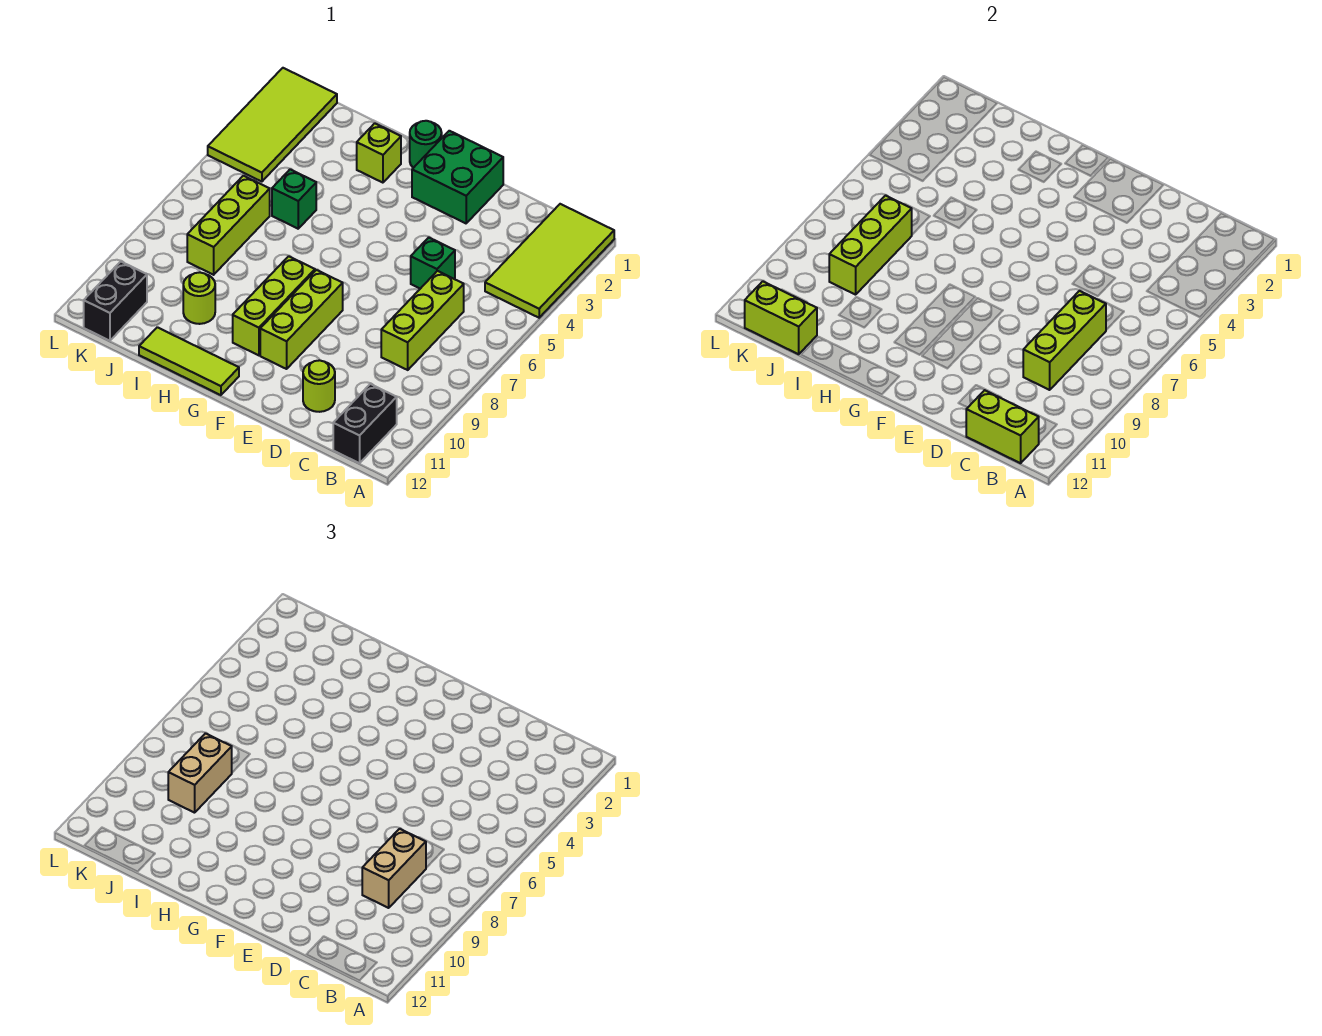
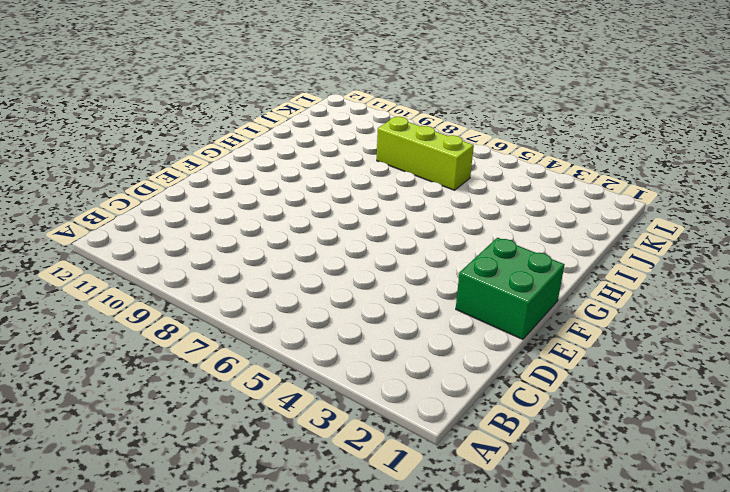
none -> lime 2x4 tile [485,204,614,318]
none -> black 1x2 brick [333,384,397,463]
none -> lime 1x3 brick [381,271,464,370]

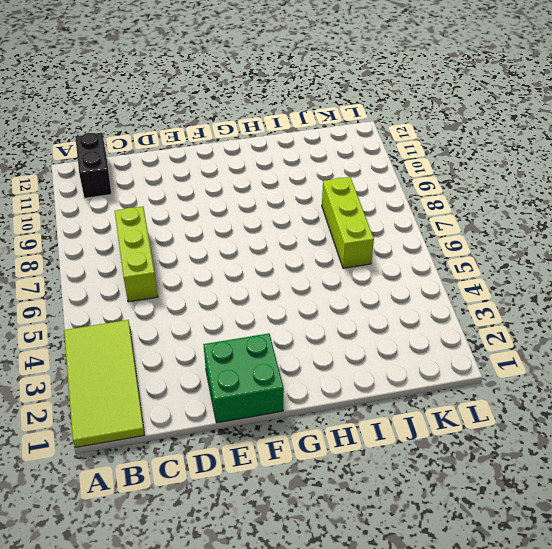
none -> green 1x1 brick [411,238,455,289]
none -> lime 1x1 round brick [303,360,335,412]
none -> lime 1x3 brick [260,270,343,369]

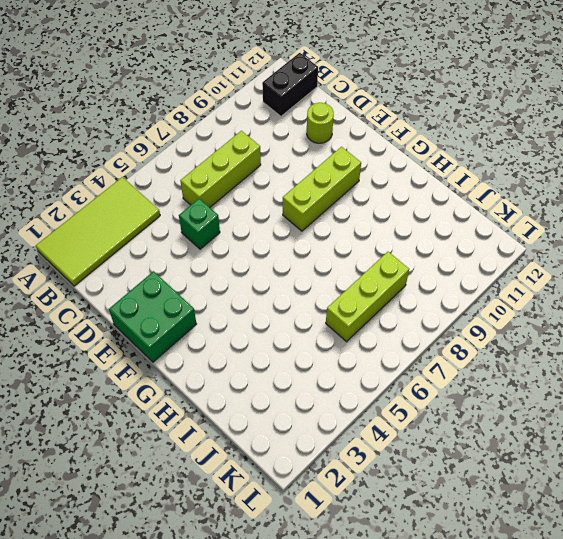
none -> green 1x1 round brick [410,121,442,168]
none -> lime 1x3 brick [233,256,315,355]
none -> lime 1x3 tile [139,327,239,395]

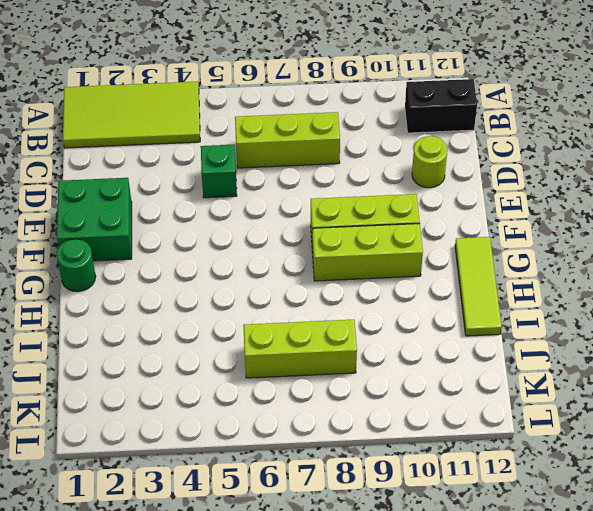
none -> lime 1x1 brick [357,123,401,183]
none -> green 1x1 brick [272,169,316,229]
none -> lime 1x1 round brick [183,273,215,324]

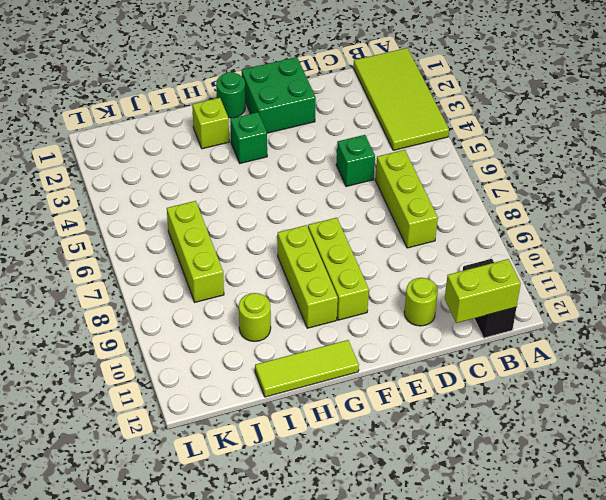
green 1x1 brick [230,112,267,163] -> green 1x1 brick moved to [272,169,316,229]
none -> lime 2x4 tile [208,68,337,182]
none -> black 1x2 brick [84,262,147,341]
none -> lime 1x3 brick [1023,291,1106,390]

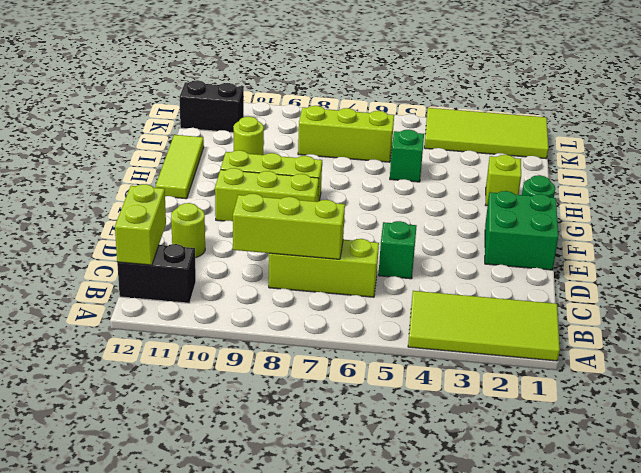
none -> lime 1x3 brick [829,196,912,295]
none -> lime 1x2 brick [745,281,817,354]
none -> tan 1x2 brick [362,829,426,908]

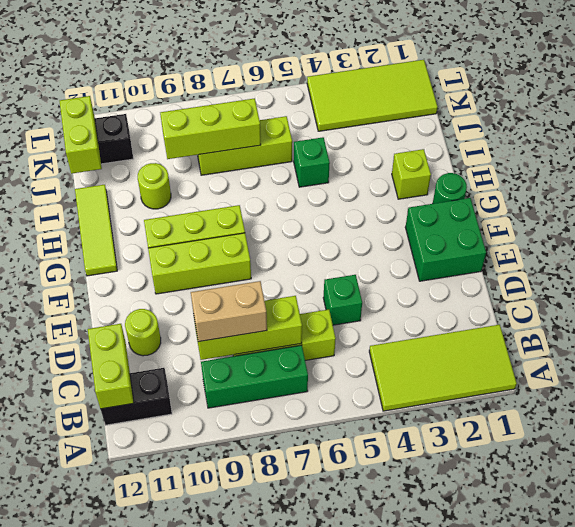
green 1x3 brick [201,345,308,408] -> none
none -> tan 1x2 brick [168,733,232,813]

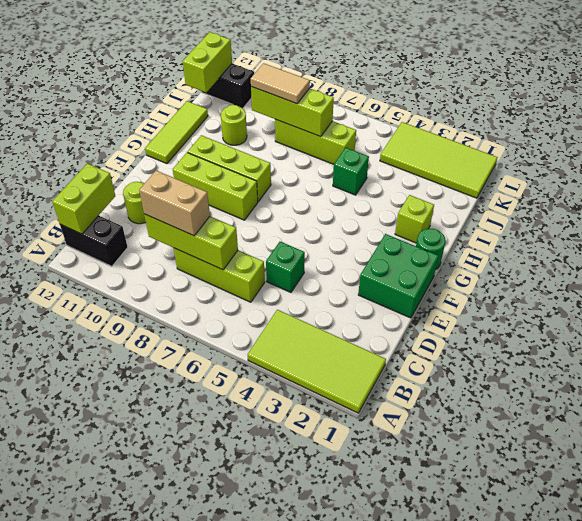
tan 1x2 tile [251,63,310,104] -> tan 1x2 brick [168,733,232,813]

